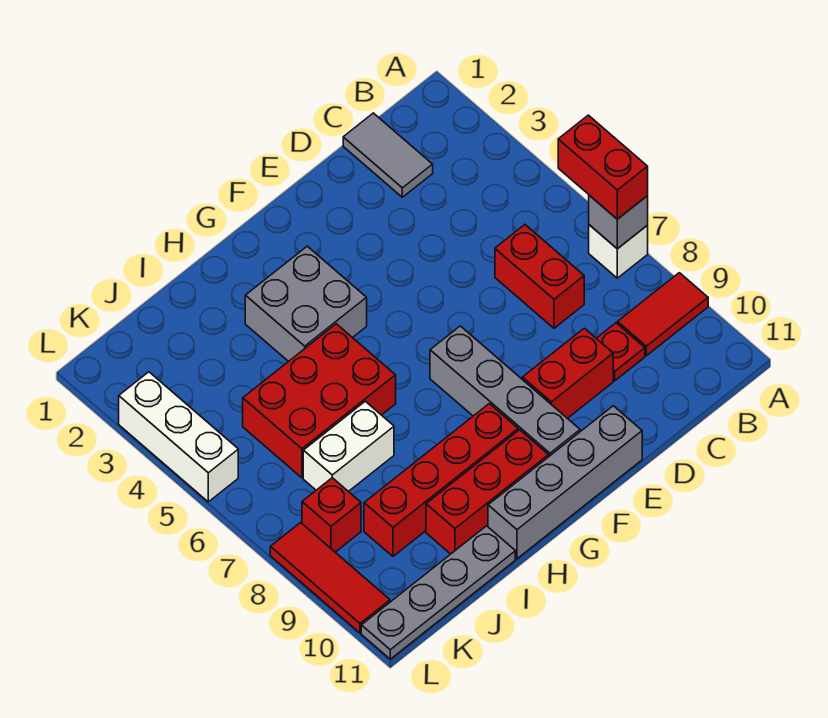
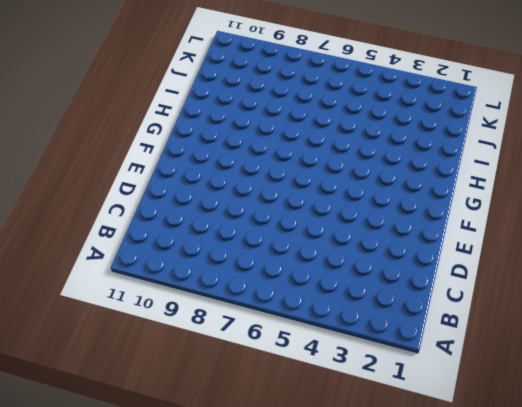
none -> white 1x1 brick [589,225,648,278]
none -> red 1x2 tile [618,273,708,356]
none -> grey 1x2 tile [343,113,433,197]

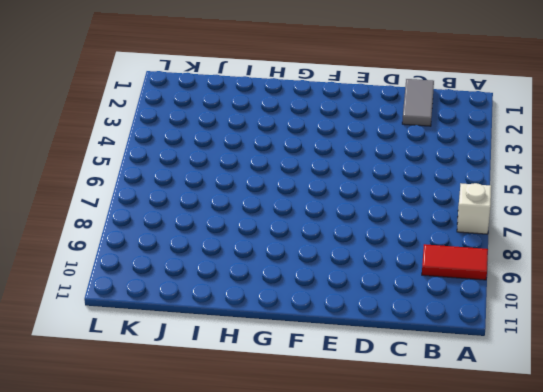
none -> red 1x2 brick [495,225,584,328]
none -> red 1x1 plate [596,323,645,381]
none -> red 1x2 brick [522,328,613,419]

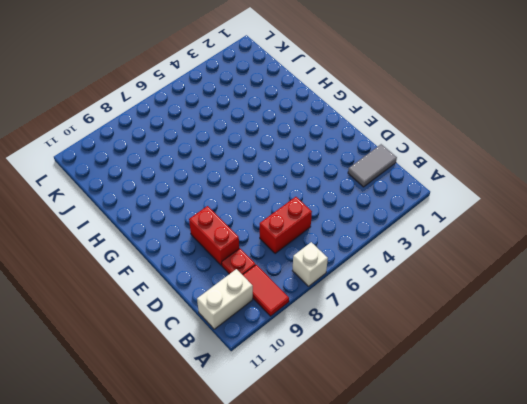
white 1x2 brick [197,269,253,329] -> white 1x2 brick turned to [303,401,394,492]
none -> grey 1x4 brick [488,406,642,559]
none -> grey 1x4 brick [430,326,580,456]
none -> grey 2x2 brick [245,246,367,362]

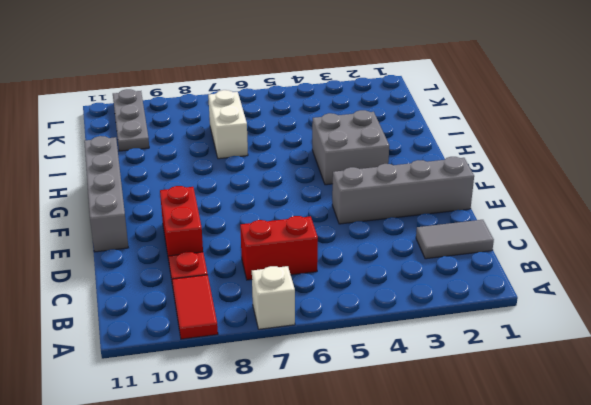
grey 1x4 brick [332,157,474,224] -> grey 1x4 brick moved to [430,326,580,456]
grey 1x3 plate [113,89,149,151] -> red 1x3 tile [270,523,390,633]
none -> red 1x4 brick [364,404,518,556]
none -> red 1x3 brick [426,430,549,554]
none -> red 2x3 brick [243,324,396,478]

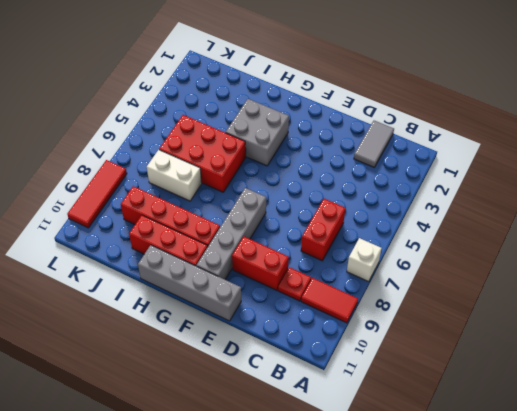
none -> grey 1x4 plate [361,526,515,659]
none -> red 1x1 brick [302,478,361,552]
none -> white 1x3 brick [119,372,238,502]

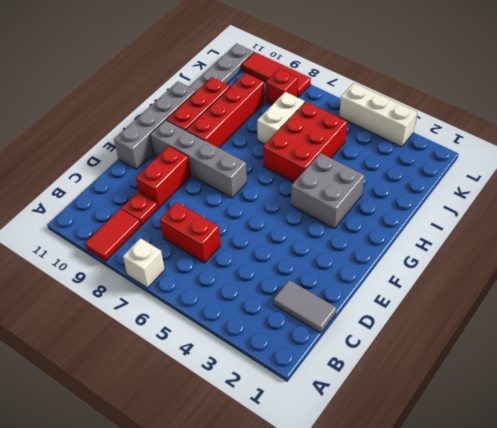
none -> grey 1x1 brick [589,195,648,249]
none -> red 1x2 brick [558,115,648,219]

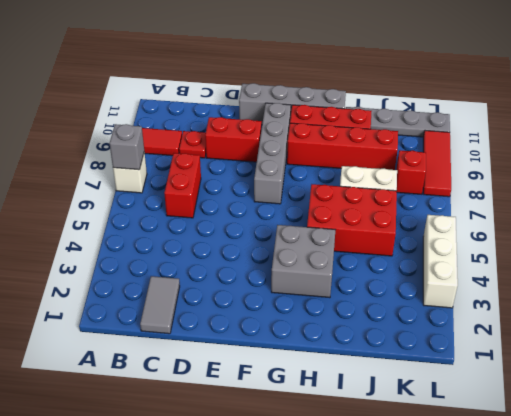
none -> red 1x2 brick [558,115,648,219]

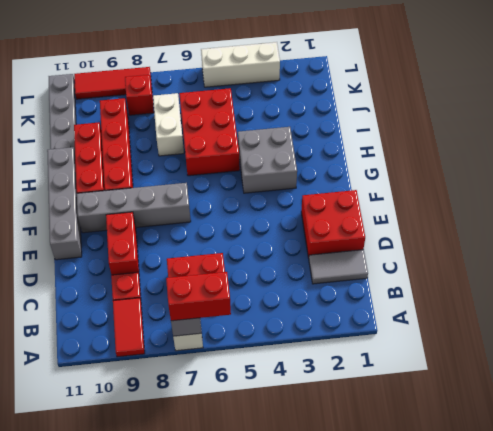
red 2x2 brick [301,190,365,258] -> none

